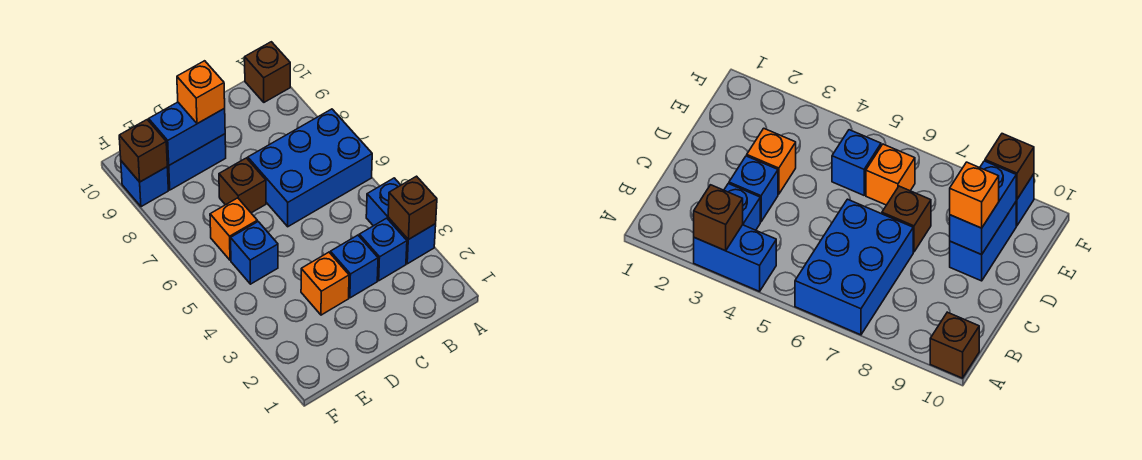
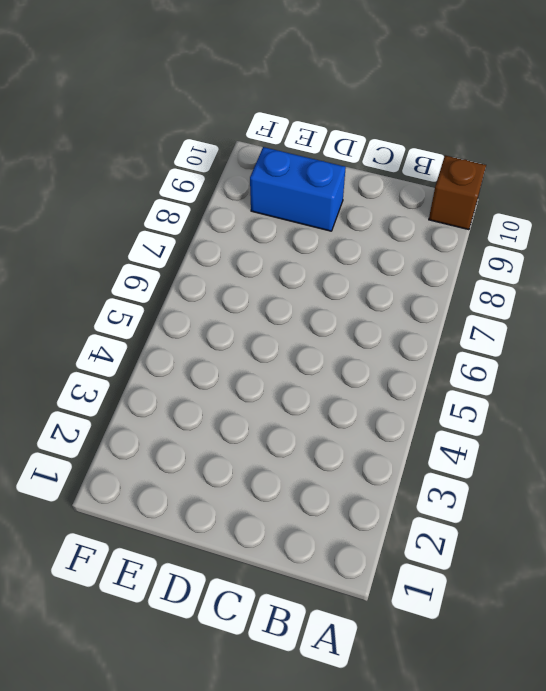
none -> blue 1x2 brick [366,178,436,264]
none -> blue 2x3 brick [248,109,372,227]
none -> blue 1x1 brick [359,218,407,281]

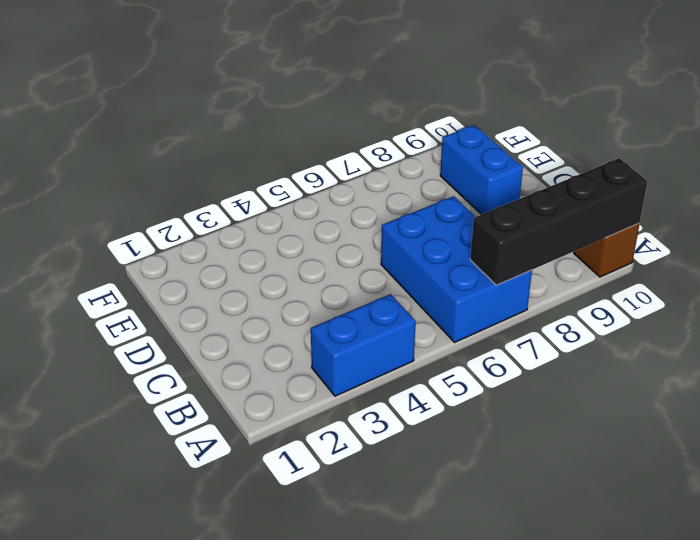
black 1x4 brick [470,158,648,285] -> none
none -> blue 1x1 brick [359,218,407,281]
none -> blue 1x1 brick [330,235,378,298]
none -> orange 1x1 brick [301,252,349,315]

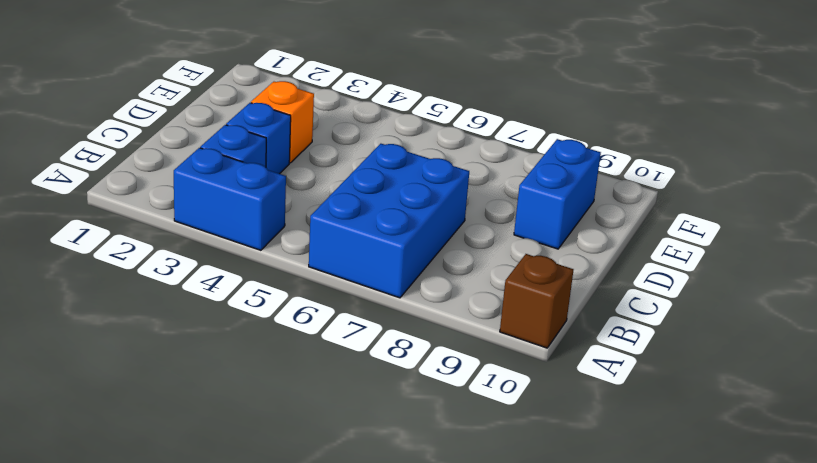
none -> brown 1x1 brick [219,158,266,213]
none -> blue 1x1 brick [231,222,278,284]
none -> orange 1x1 brick [210,198,257,260]

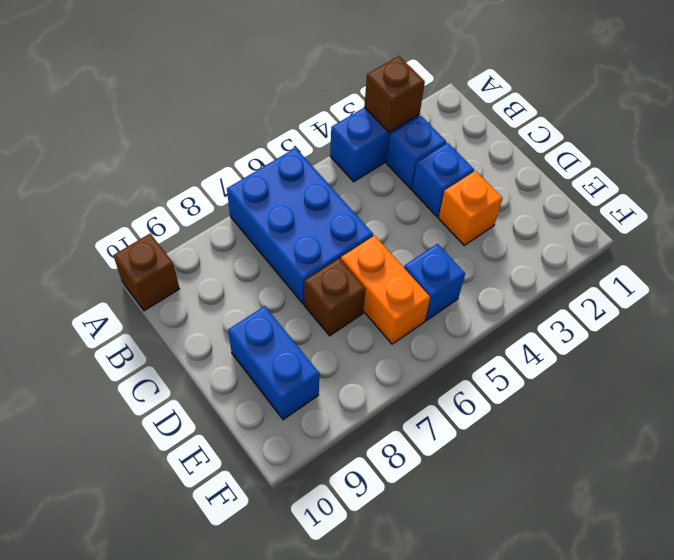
orange 1x2 brick [341,235,430,344] -> orange 1x1 brick [210,198,257,260]
none -> blue 1x1 brick [121,161,168,207]
none -> blue 1x2 brick [149,102,225,165]
none -> brown 1x1 brick [119,120,167,182]

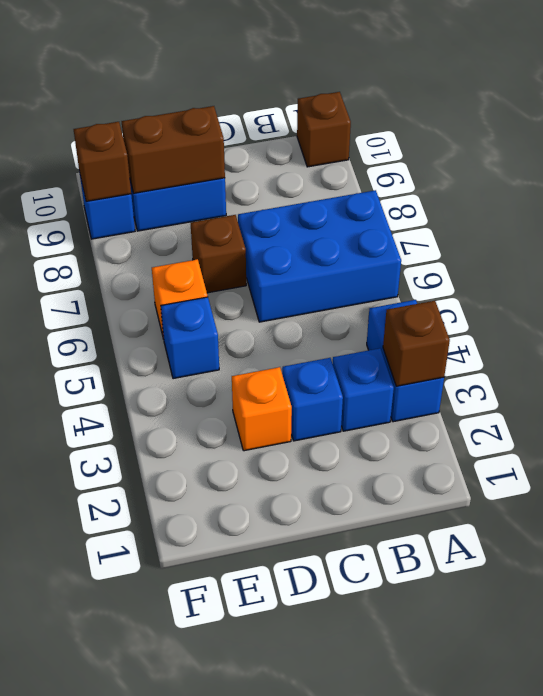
brown 1x2 brick [122,106,225,193] -> blue 1x2 brick [149,102,225,165]
none -> orange 1x1 brick [177,61,225,124]

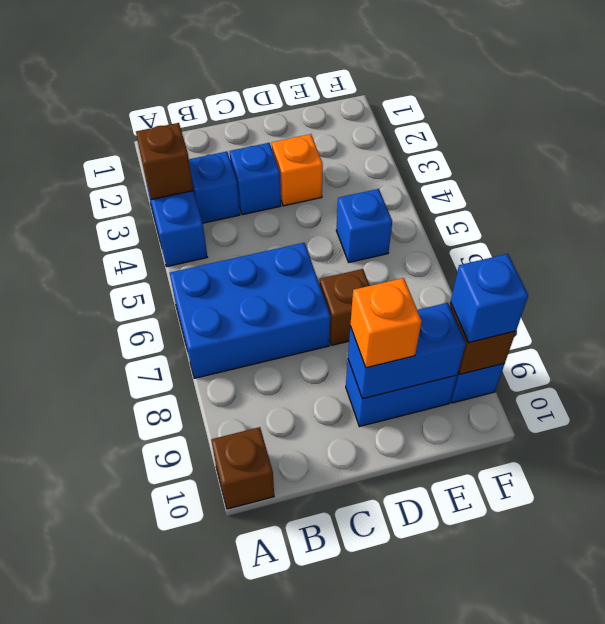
blue 1x1 brick [451,254,528,343] -> none
none -> orange 1x1 brick [210,198,257,260]

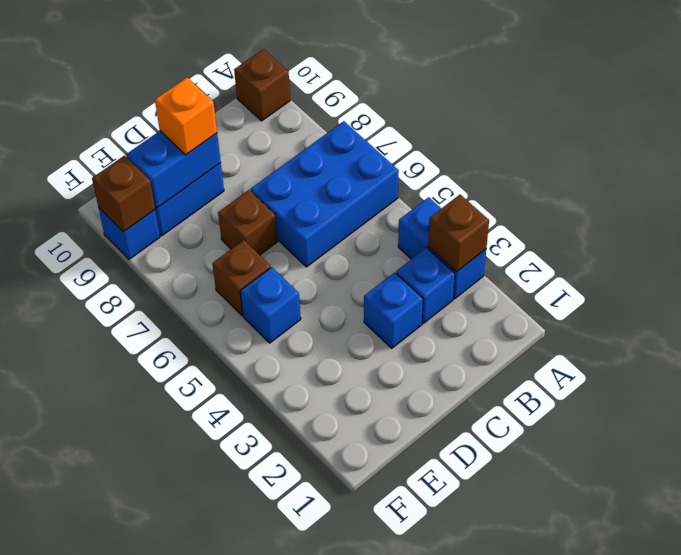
brown 1x1 brick [212,240,271,315] -> orange 1x1 brick [210,198,257,260]
none -> orange 1x1 brick [301,252,349,315]

